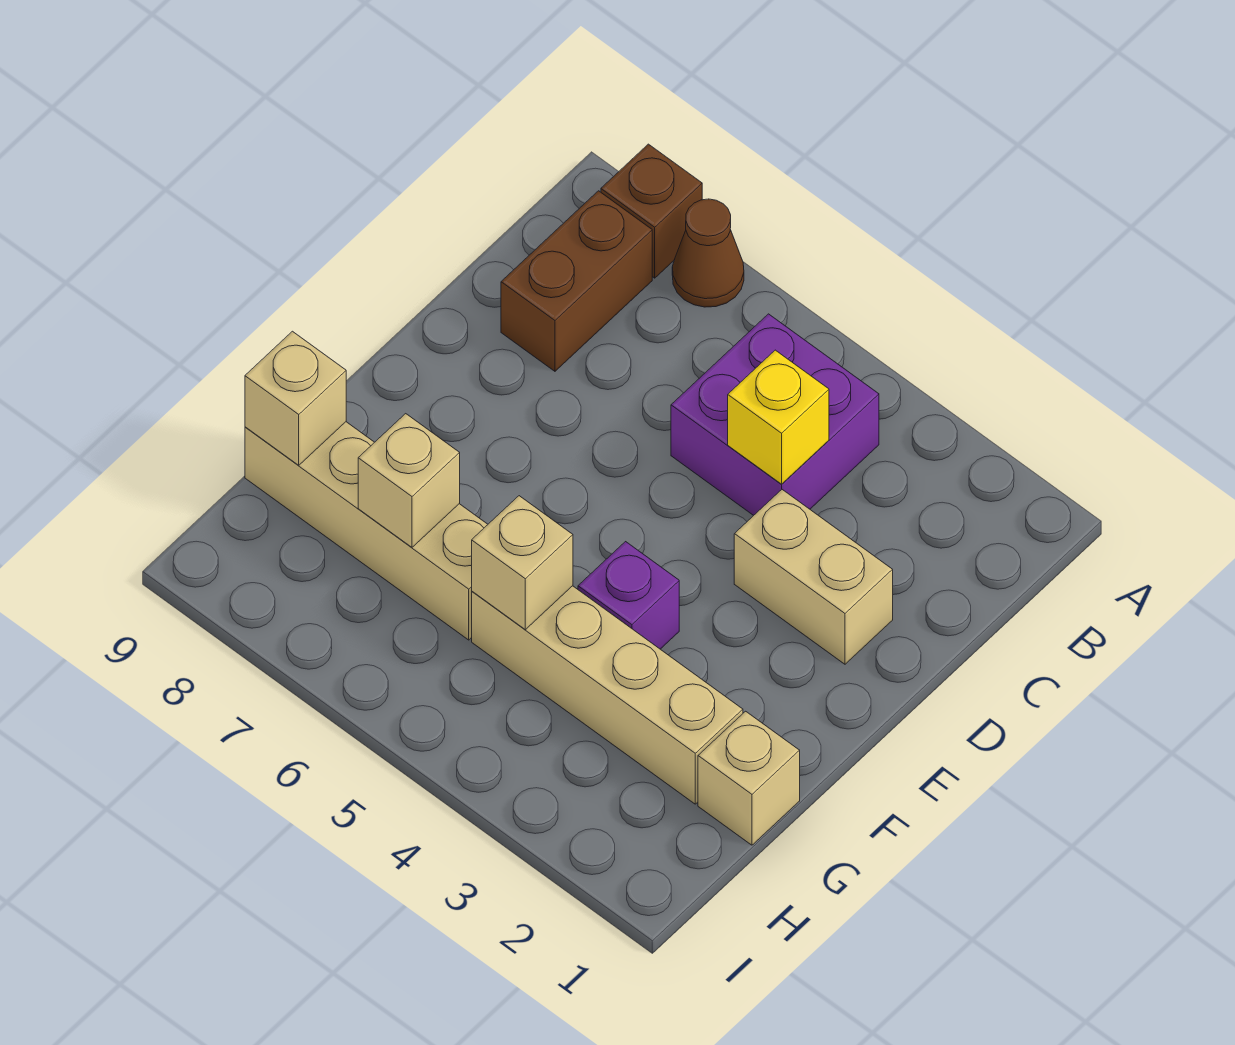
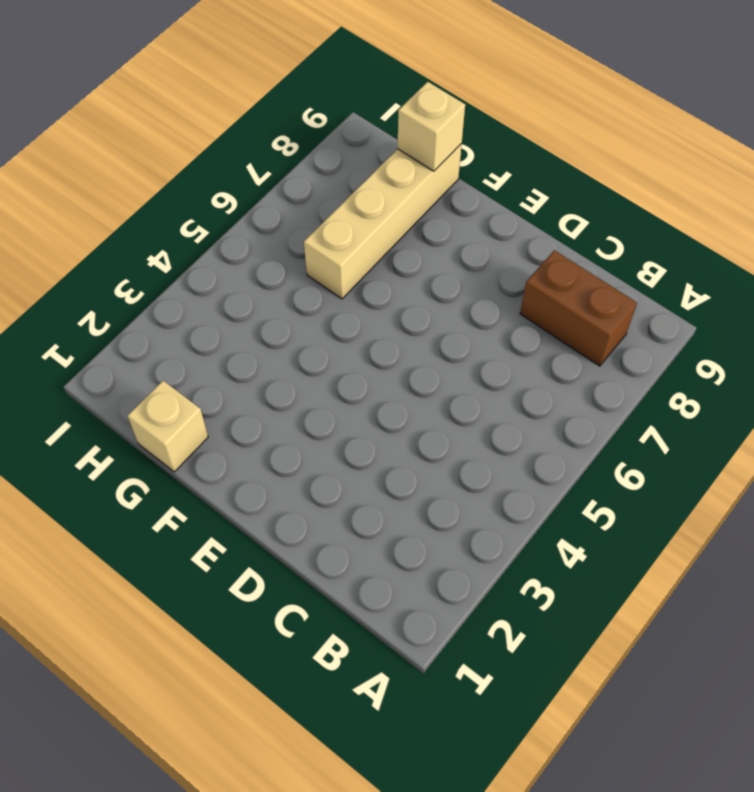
none -> brown 1x1 cone [672,199,744,307]
none -> brown 1x1 brick [601,144,702,278]
none -> purple 2x2 brick [671,314,879,515]

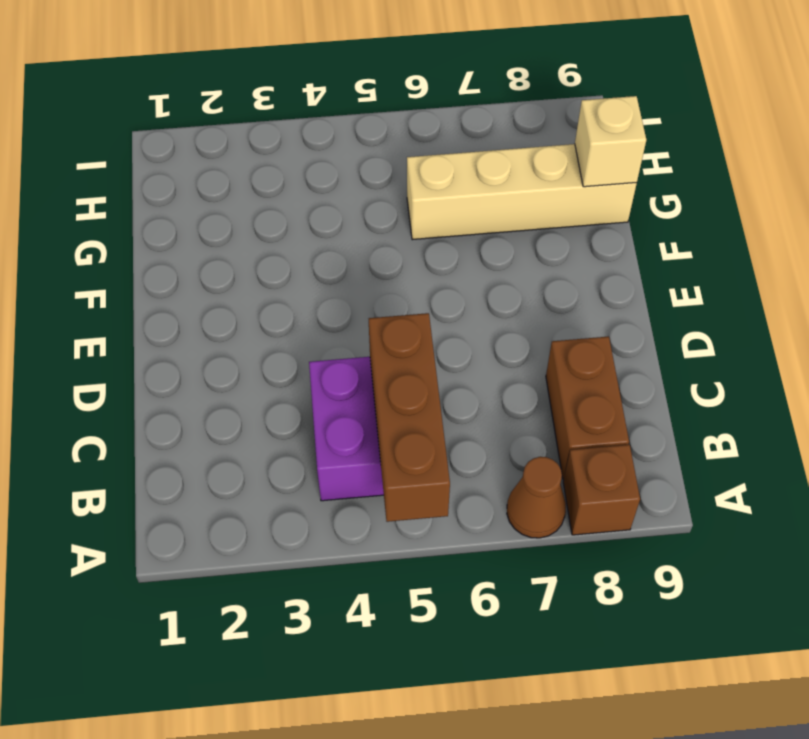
brown 1x3 brick [369,313,450,522] -> none
none -> tan 1x2 brick [734,490,893,664]
none -> purple 1x1 brick [578,542,679,649]
none -> tan 1x1 brick [698,711,800,845]

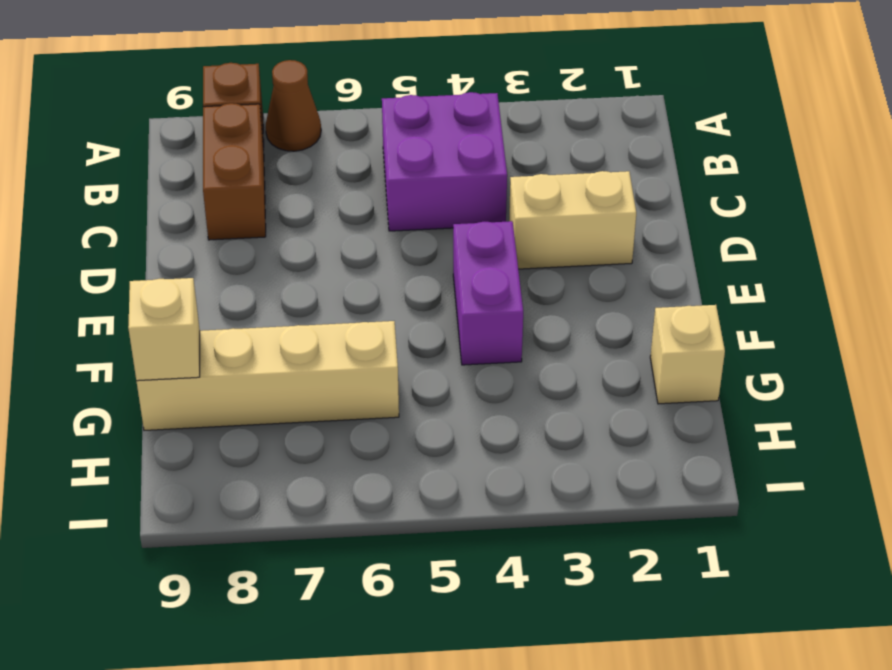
purple 1x2 brick [453,221,523,365] -> purple 1x1 brick [578,542,679,649]
none -> tan 1x4 brick [472,586,743,804]
none -> yellow 1x1 brick [728,350,829,484]
none -> tan 1x1 brick [472,496,573,630]

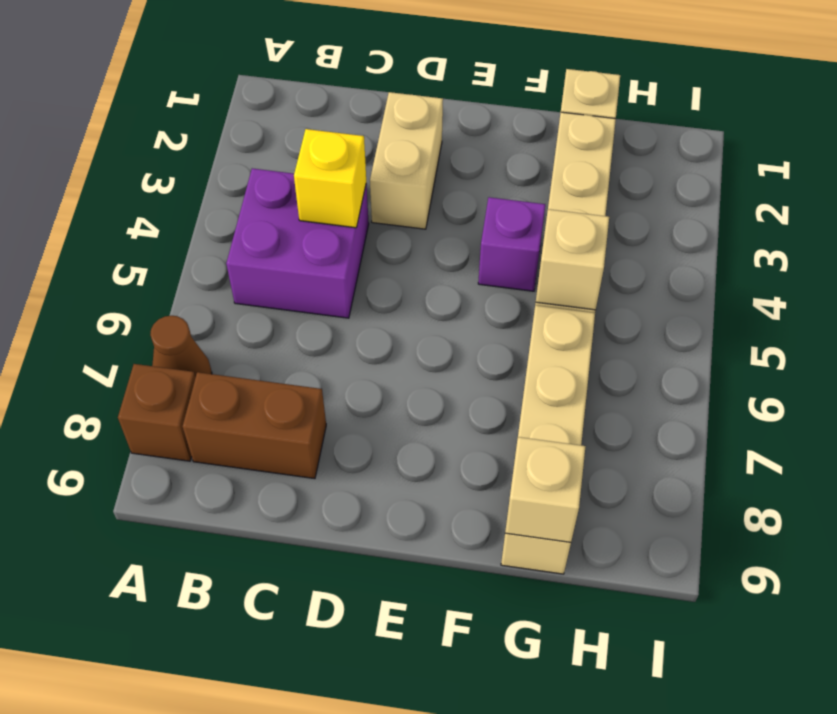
none -> tan 1x1 brick [358,414,460,547]

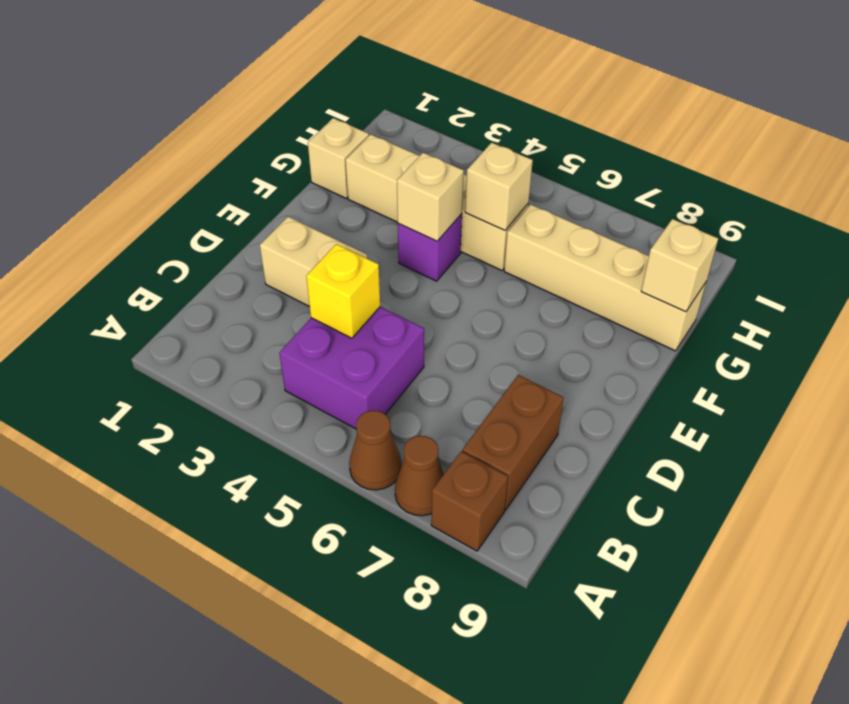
brown 1x1 cone [349,411,401,490] -> none
tan 1x1 brick [397,153,464,241] -> tan 1x1 brick moved to [358,414,460,547]

